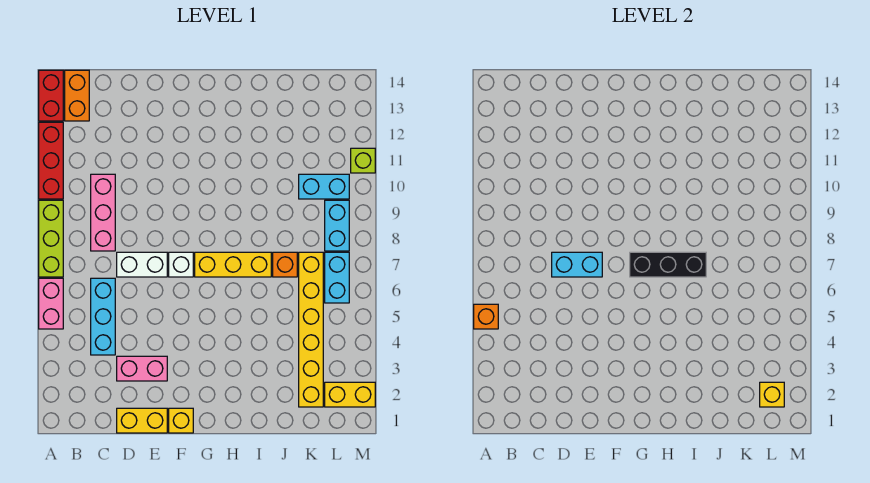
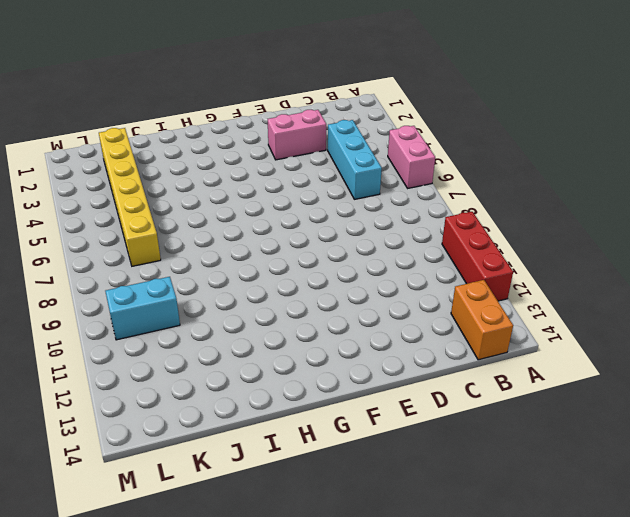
none -> lime 1x3 brick [39,200,63,277]
none -> red 1x2 brick [39,70,63,121]
none -> pink 1x3 brick [91,174,115,251]

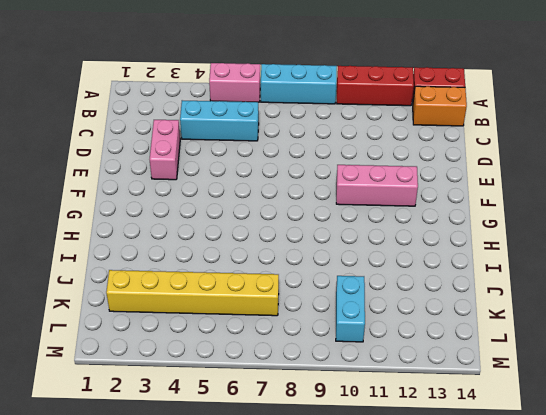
cyan 1x3 brick [261,64,337,104] -> lime 1x3 brick [39,200,63,277]
pink 1x3 brick [336,165,418,206] -> pink 1x3 brick moved to [91,174,115,251]
none -> yellow 1x2 brick [117,408,167,433]
none -> white 1x2 brick [117,252,167,277]
none -> yellow 1x1 brick [169,408,193,433]

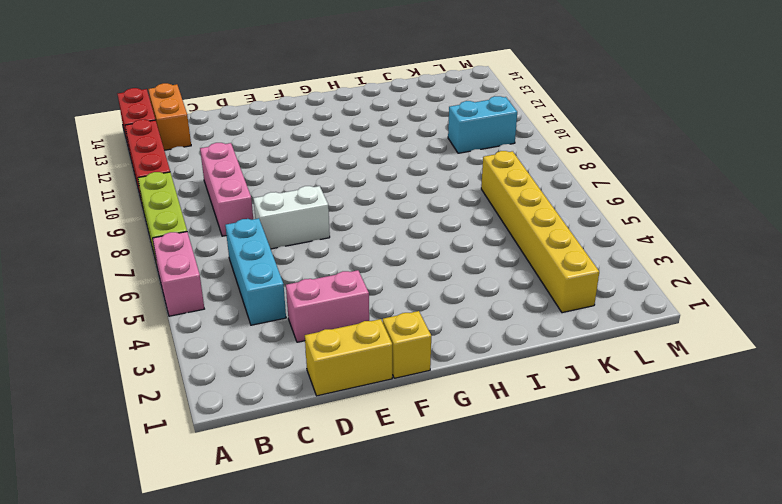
none -> white 1x1 brick [169,252,193,277]
none -> yellow 1x3 brick [195,252,271,277]
none -> orange 1x1 brick [273,252,297,277]

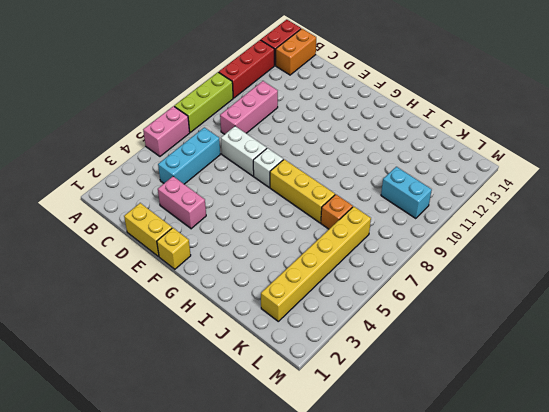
none -> yellow 1x2 brick [325,382,375,407]
none -> cyan 1x2 brick [325,252,349,303]
none -> cyan 1x2 brick [325,200,349,251]

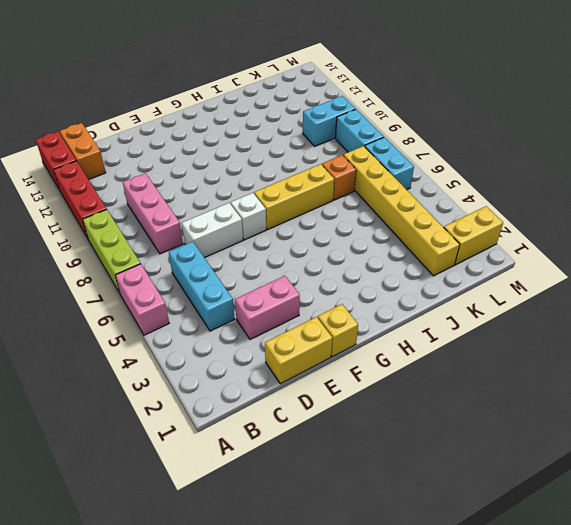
none -> lime 1x1 brick [351,148,375,173]
none -> orange 1x1 brick [474,304,498,329]
none -> cyan 1x2 brick [552,252,602,277]

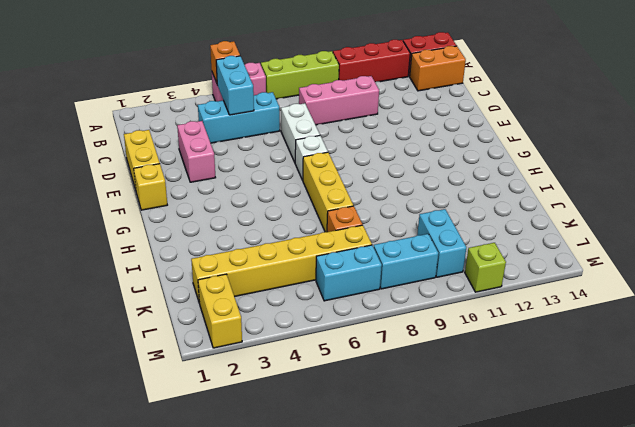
cyan 1x2 brick [216,56,254,115] -> cyan 1x2 brick moved to [552,252,602,277]
none -> black 1x3 brick [630,252,706,277]
none -> yellow 1x1 brick [760,382,784,407]

